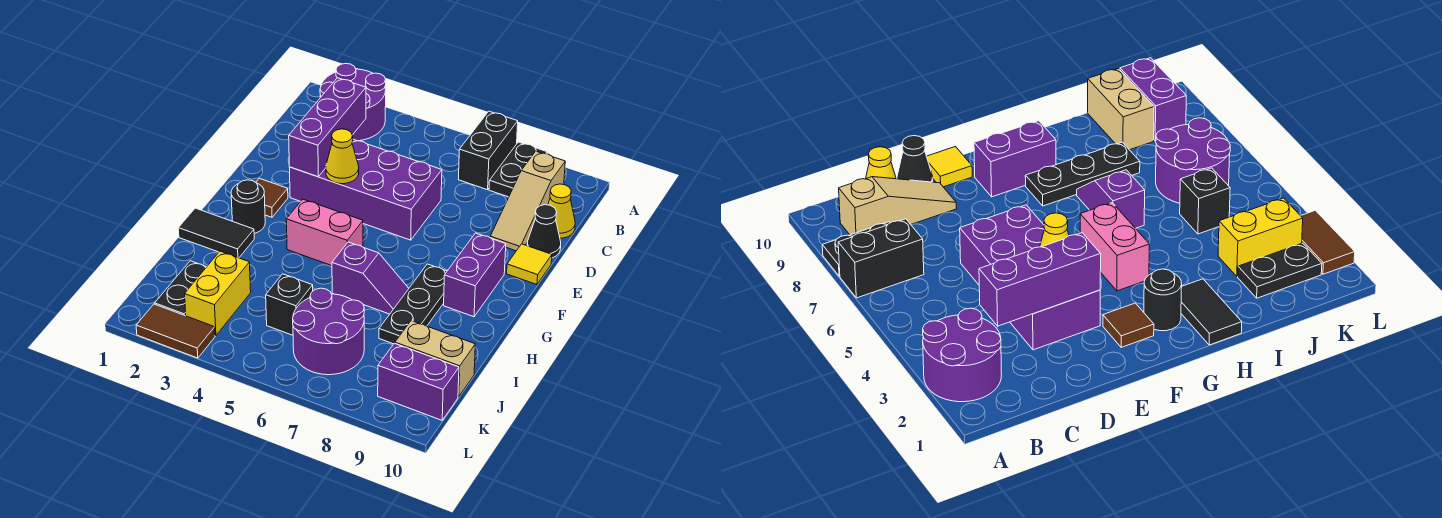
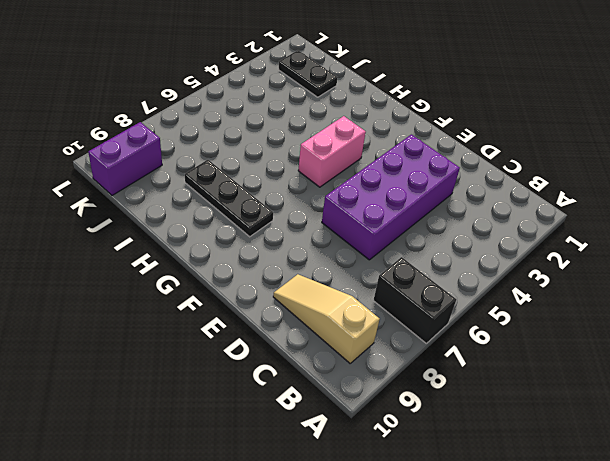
none -> purple 2x2 round brick [320,63,386,141]
none -> black 1x2 plate [489,142,547,197]
none -> yellow 1x1 cone [548,184,575,238]

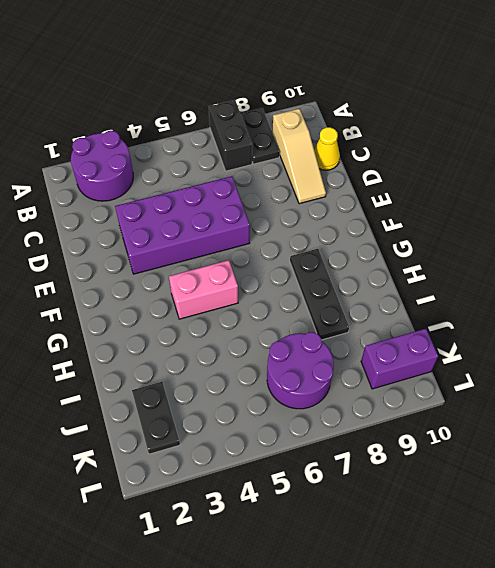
none -> black 1x1 cone [527,205,561,258]
none -> yellow 1x1 tile [507,244,552,285]
none -> brown 1x1 tile [256,178,288,217]

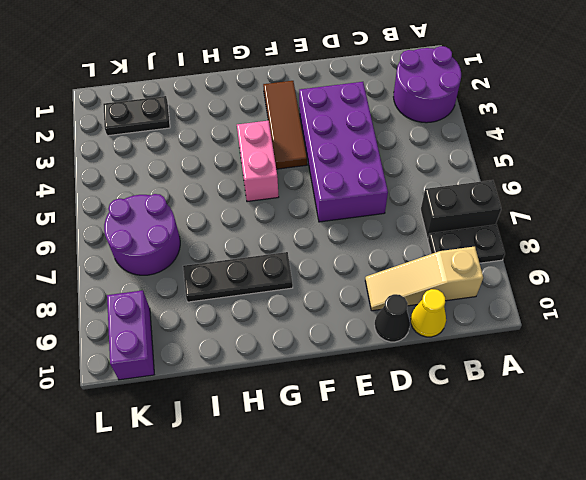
brown 1x3 tile [263,81,307,169] -> brown 1x1 tile [256,178,288,217]
none -> yellow 1x1 tile [507,244,552,285]
none -> purple 1x2 brick [444,233,506,317]
none -> black 1x1 round brick [231,180,265,233]

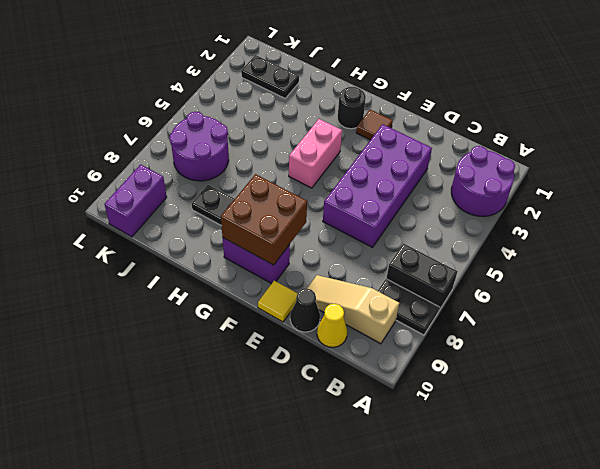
brown 2x2 brick [221,174,307,265] -> none
none -> black 1x2 tile [178,208,254,258]
none -> purple 1x2 slope [332,242,409,314]
none -> yellow 1x2 brick [185,251,251,336]

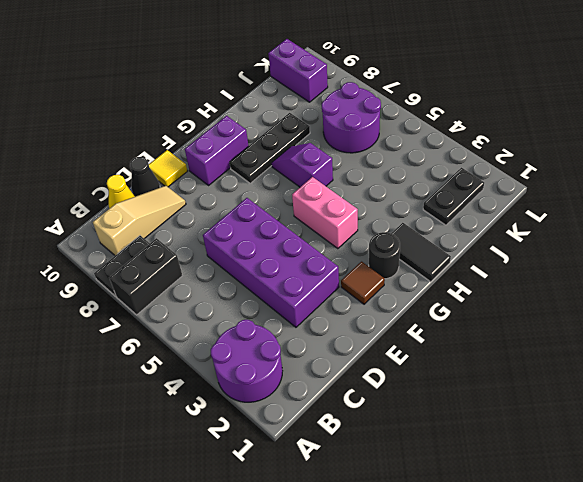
none -> yellow 1x2 brick [185,251,251,336]
none -> black 1x1 brick [266,274,313,335]
none -> tan 1x2 brick [395,321,475,397]

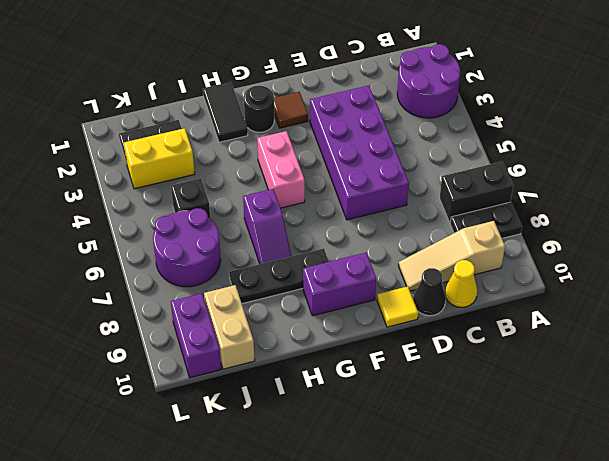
none -> brown 1x2 tile [136,304,215,358]
none -> purple 1x3 brick [289,78,366,177]
none -> yellow 1x1 cone [326,129,359,184]

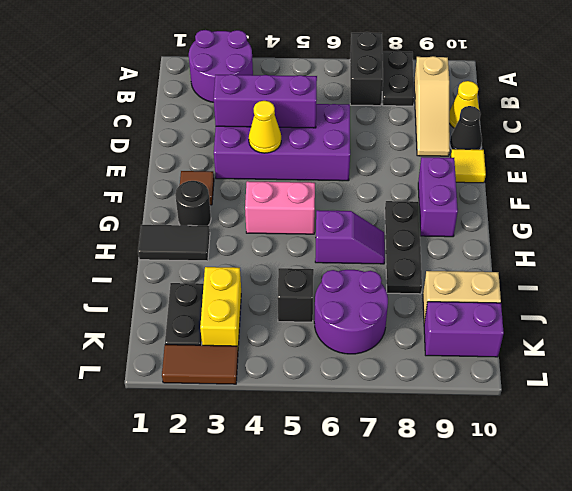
purple 1x3 brick [214,74,317,128] -> purple 1x3 brick turned to [289,78,366,177]

